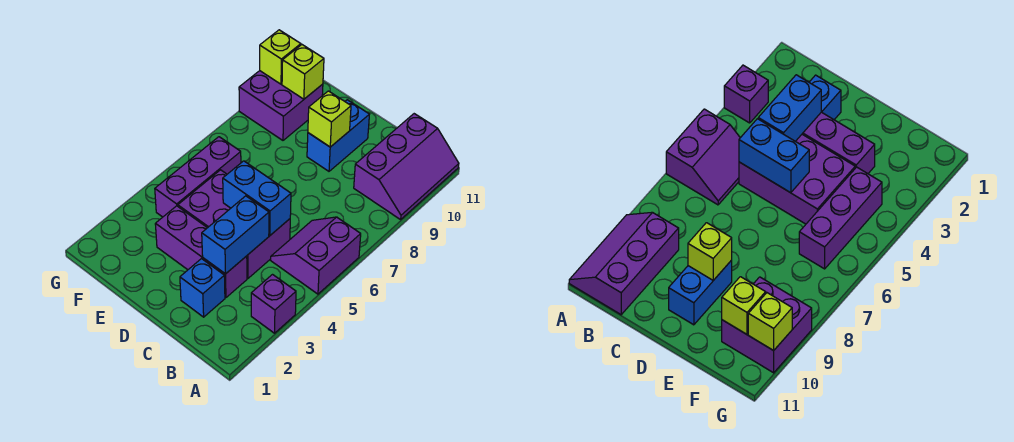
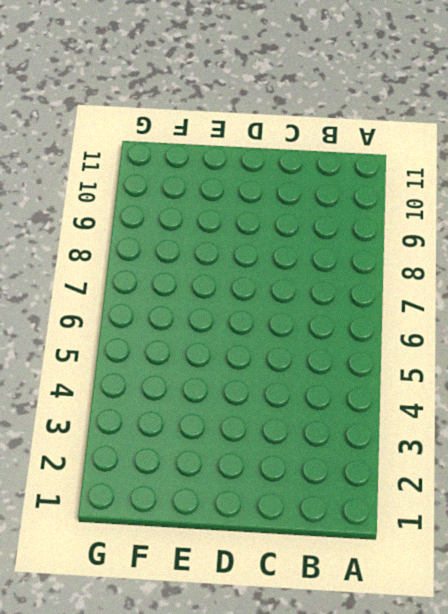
none -> purple 1x1 brick [251,275,296,333]
none -> purple 2x2 slope [271,217,361,294]
none -> purple 2x3 slope [354,114,459,220]

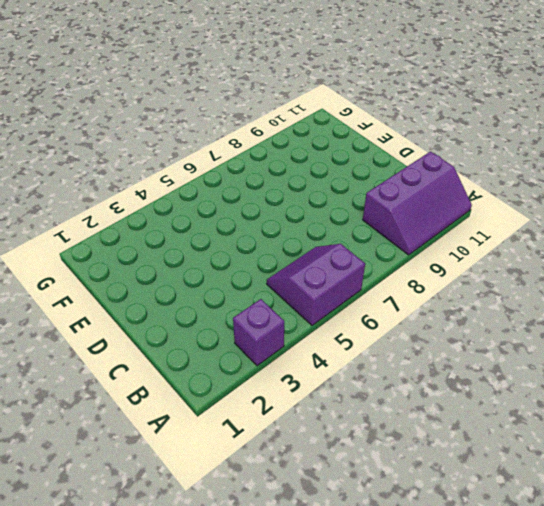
none -> blue 1x1 brick [180,259,225,317]
none -> purple 1x3 brick [155,206,247,298]
none -> purple 2x3 brick [178,170,290,278]

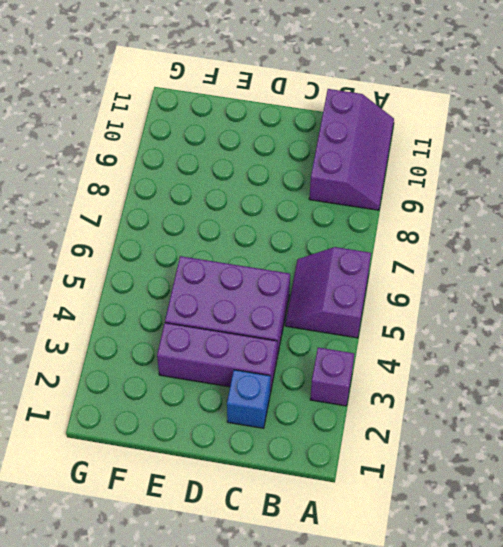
none -> blue 1x2 brick [307,100,370,171]
none -> purple 1x3 brick [155,137,241,217]
none -> purple 2x2 brick [239,71,323,140]

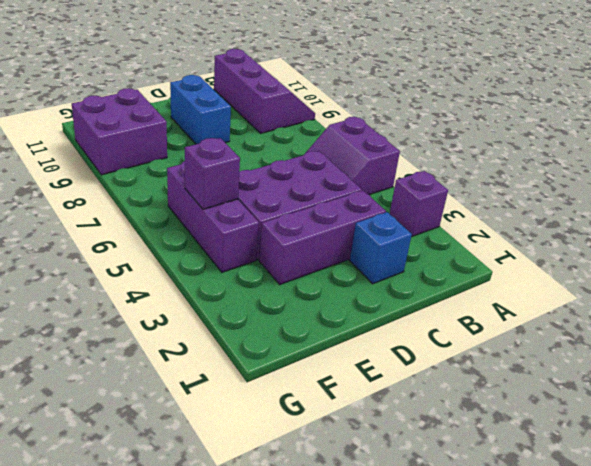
purple 1x1 brick [185,138,240,209] -> none
none -> blue 1x2 brick [202,196,269,274]
none -> blue 1x2 brick [223,161,291,236]
none -> lime 1x1 brick [308,91,351,147]

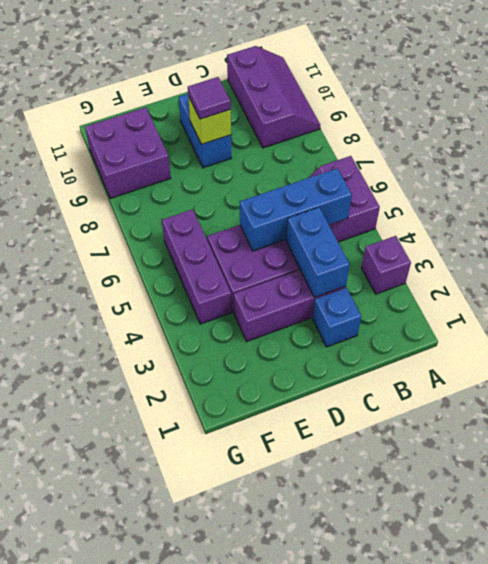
blue 1x3 brick [240,168,352,251] -> blue 1x2 brick [223,161,291,236]
purple 1x1 tile [188,77,231,119] -> none
none -> lime 1x1 brick [282,45,324,99]
none -> lime 1x1 brick [260,30,301,84]

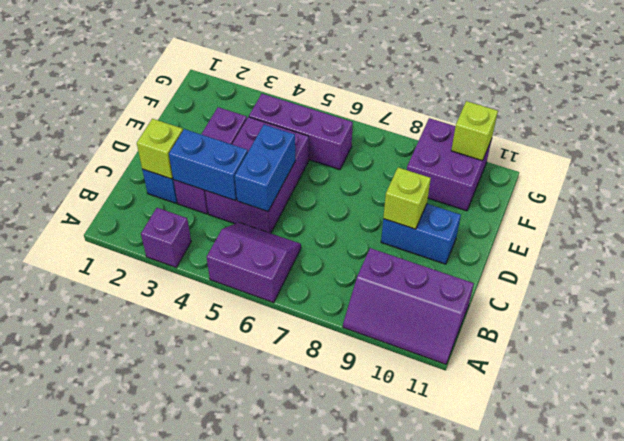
lime 1x1 brick [137,119,183,179] -> lime 1x1 brick moved to [282,45,324,99]

